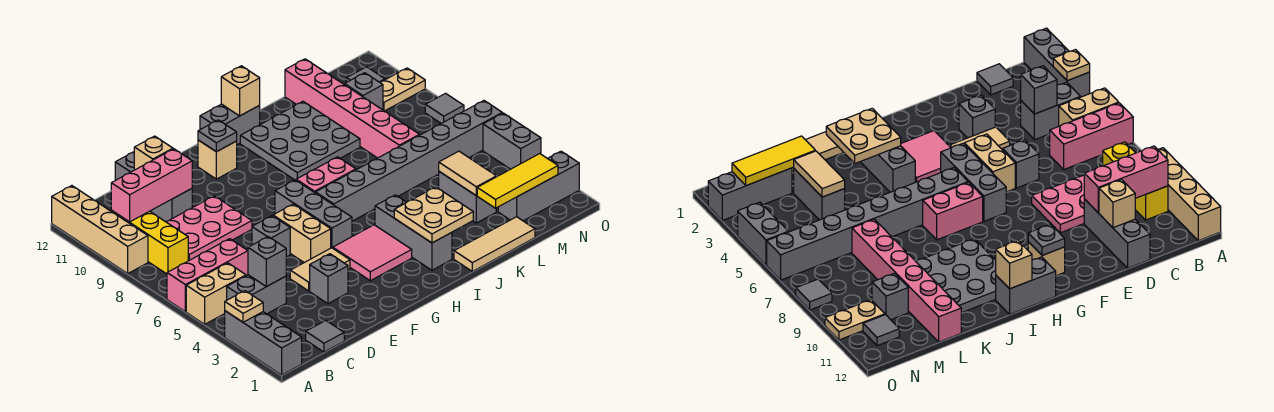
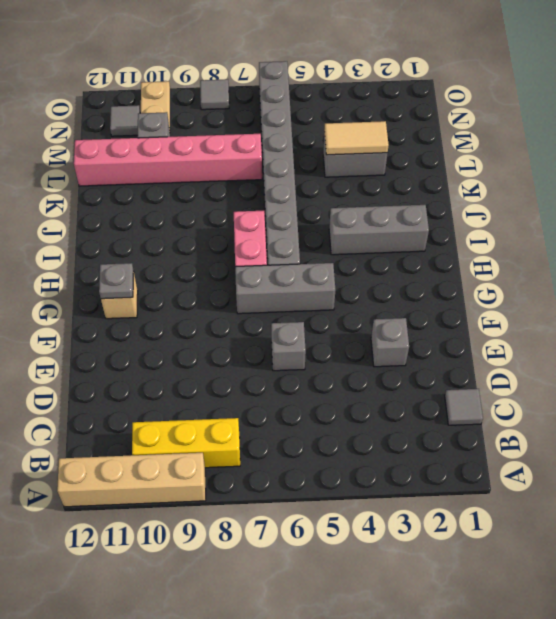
none -> grey 1x3 brick [225,311,302,375]
none -> tan 1x2 brick [186,263,246,324]
none -> pink 1x3 brick [167,239,248,312]
none -> grey 1x2 brick [227,275,286,314]

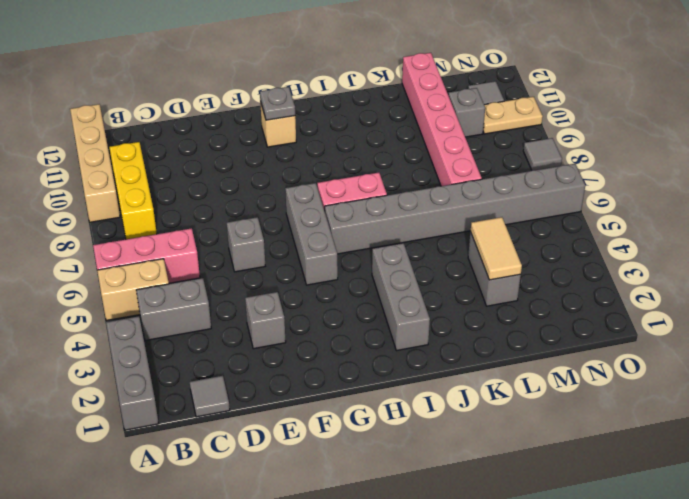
none -> pink 2x3 plate [166,196,252,261]
none -> grey 1x3 brick [115,152,192,222]
none -> tan 1x2 tile [290,248,350,291]
none -> tan 1x2 brick [273,204,331,263]

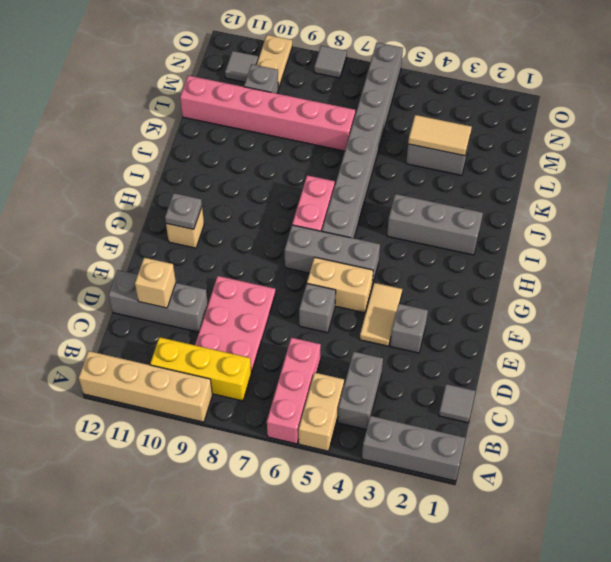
none -> pink 2x2 tile [333,225,412,281]
none -> grey 1x2 brick [200,104,260,145]
none -> grey 3x3 plate [240,102,360,180]
none -> tan 1x3 tile [454,217,535,271]

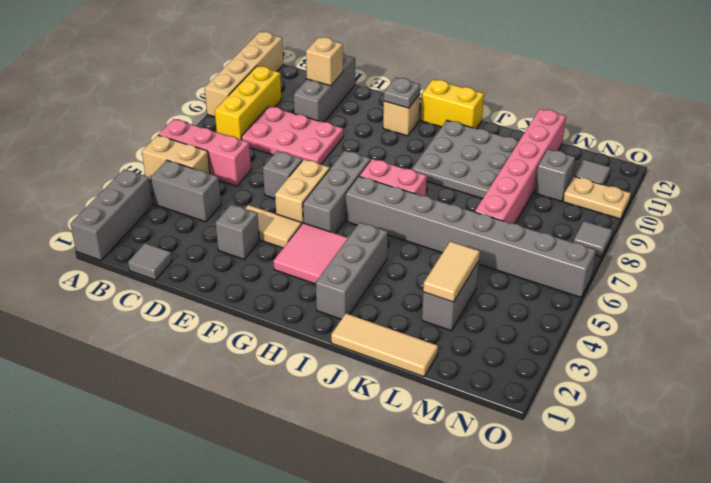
yellow 1x2 brick [421,80,484,129] -> grey 1x2 brick [200,104,260,145]
none -> grey 1x3 brick [498,151,579,221]
none -> grey 1x2 brick [483,113,541,169]
none -> tan 1x1 plate [225,291,263,322]
none -> pink 1x3 brick [111,149,192,222]

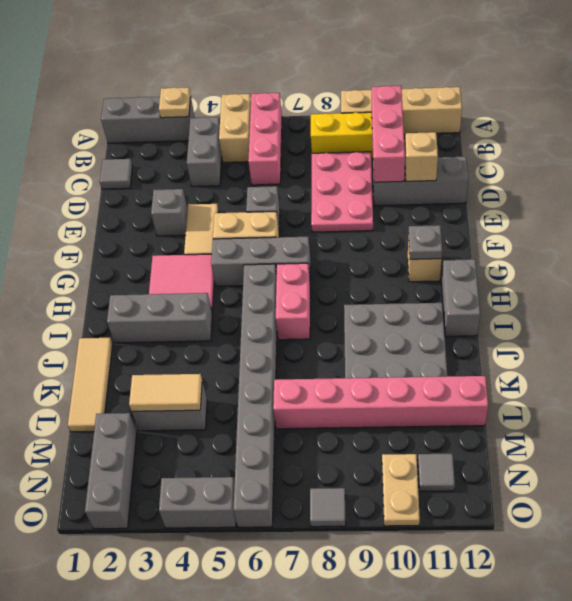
none -> grey 1x1 brick [345,73,383,110]
none -> grey 1x1 brick [248,237,286,287]
none -> tan 2x2 plate [394,187,473,243]
none -> tan 1x1 brick [221,66,260,116]

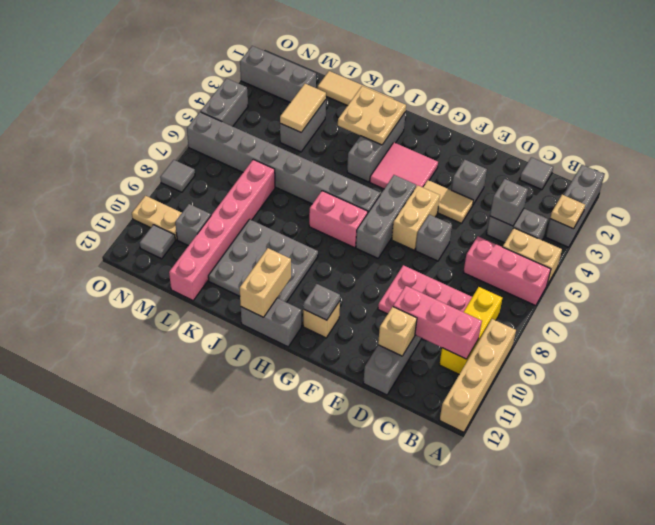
tan 1x2 brick [240,248,291,317] -> tan 1x1 brick [221,66,260,116]
none -> yellow 1x3 tile [477,154,558,208]

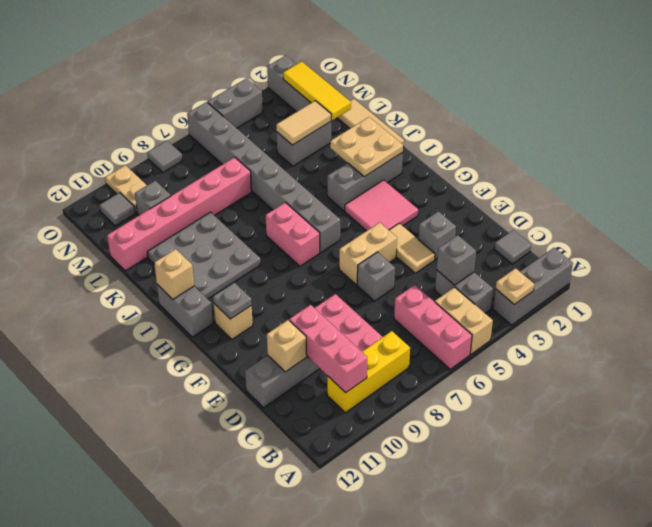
none -> tan 1x4 brick [52,186,148,273]
none -> grey 1x3 brick [275,180,352,248]

